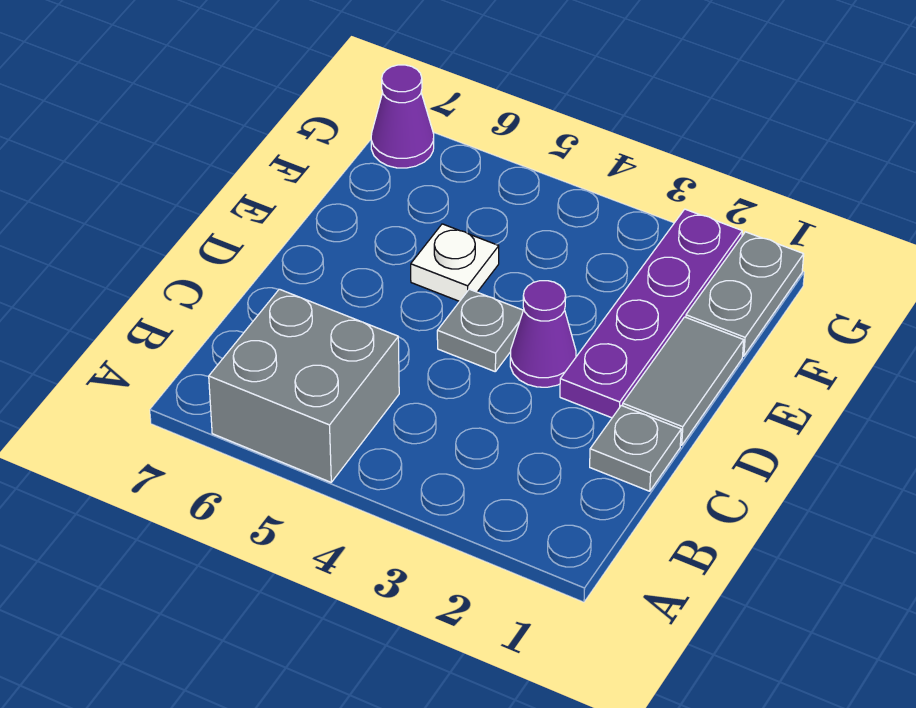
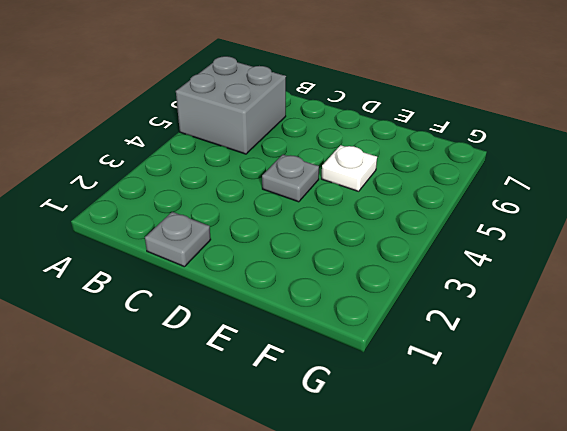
none -> grey 1x2 tile [623,317,744,445]
none -> purple 1x4 plate [560,209,742,418]

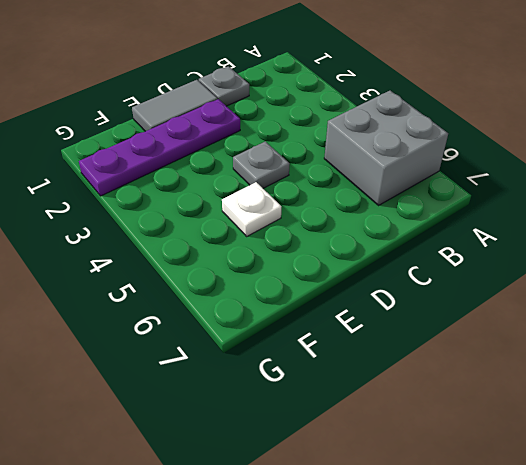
none -> purple 1x1 cone [510,281,576,387]
none -> grey 1x2 plate [686,232,804,356]

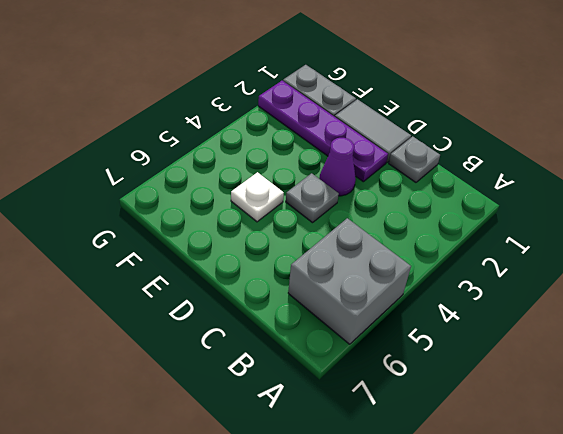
none -> purple 1x1 cone [371,65,434,168]

